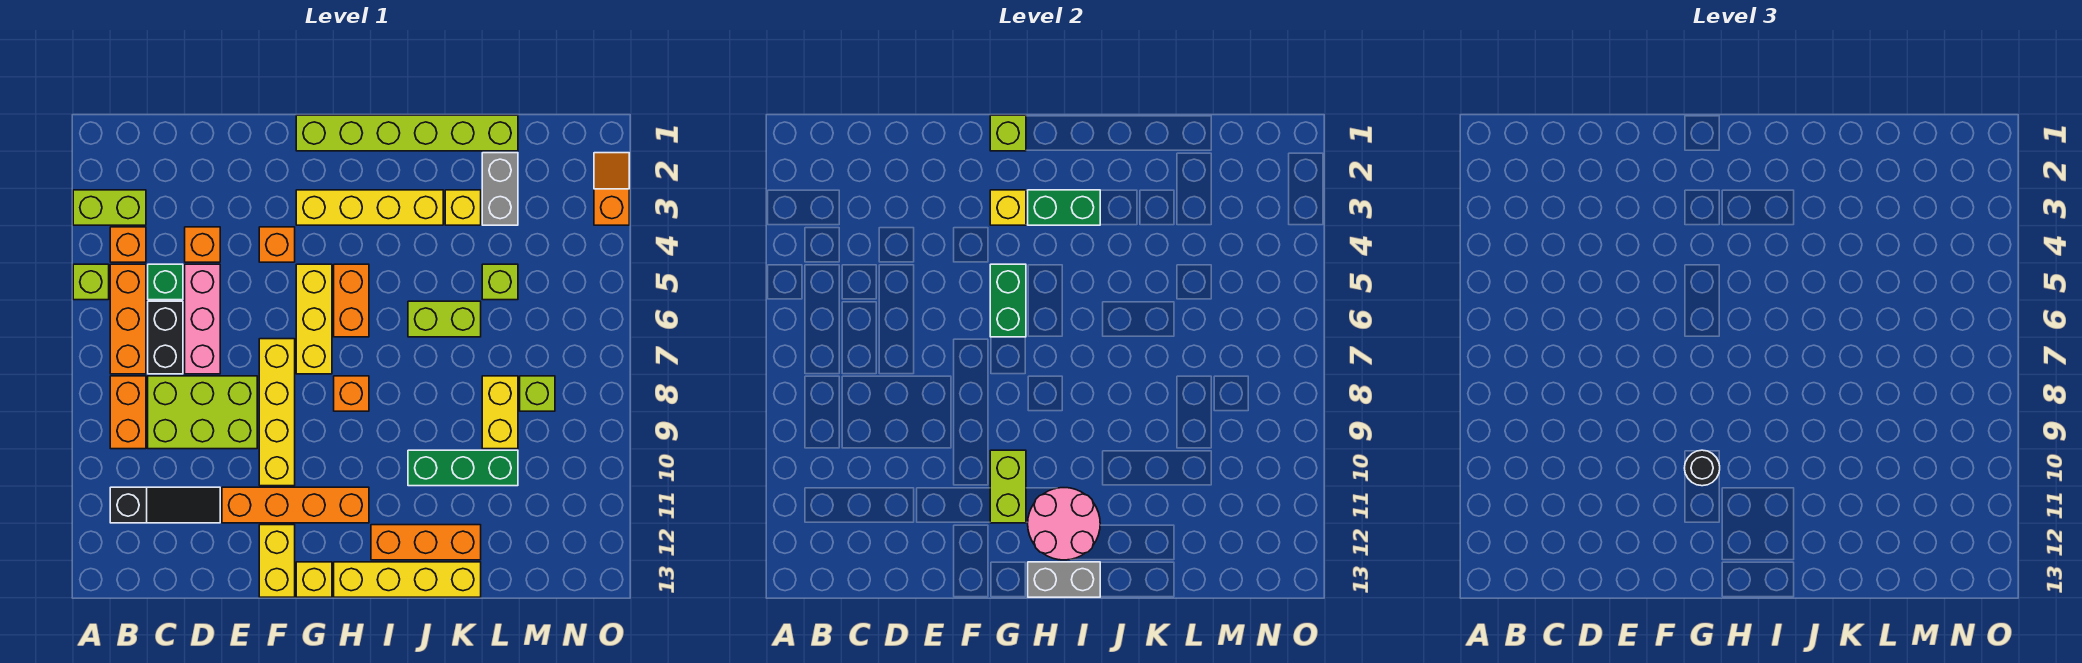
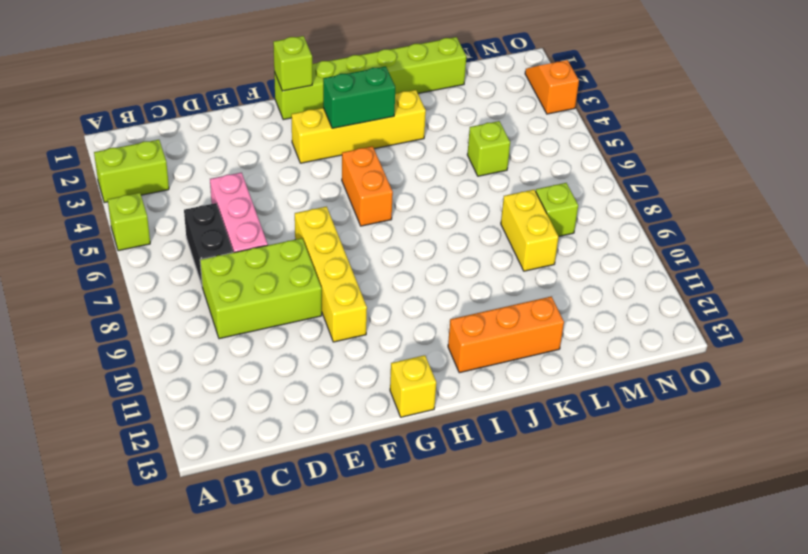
none -> orange 1x1 brick [110,227,146,262]
none -> orange 1x3 brick [110,264,146,374]
none -> orange 1x2 brick [110,376,146,449]
none -> black 1x3 slope [110,487,220,523]

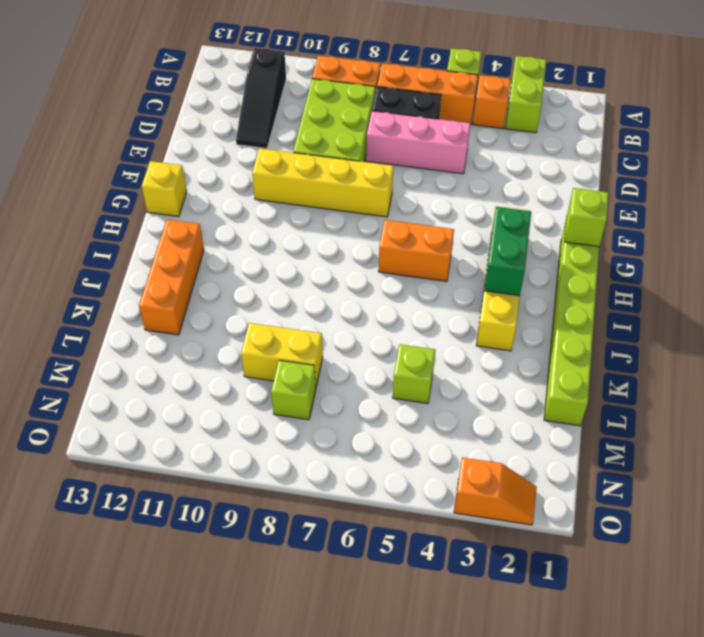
none -> green 1x1 brick [148,264,183,300]
none -> orange 1x1 brick [185,227,220,262]
none -> orange 1x4 brick [222,487,369,523]
none -> orange 1x1 brick [259,227,295,262]

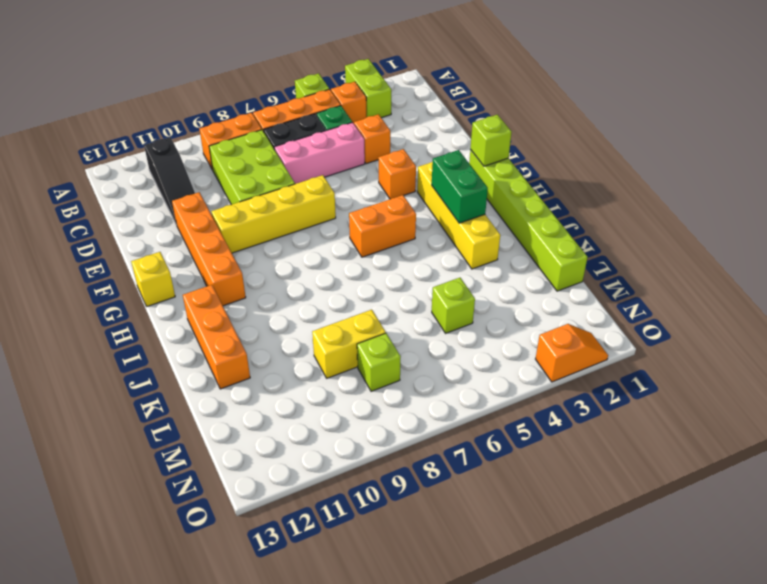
none -> yellow 1x2 brick [259,525,295,597]
none -> yellow 1x3 brick [296,264,332,374]
none -> orange 1x1 brick [334,376,369,411]
none -> yellow 1x4 brick [334,562,481,597]

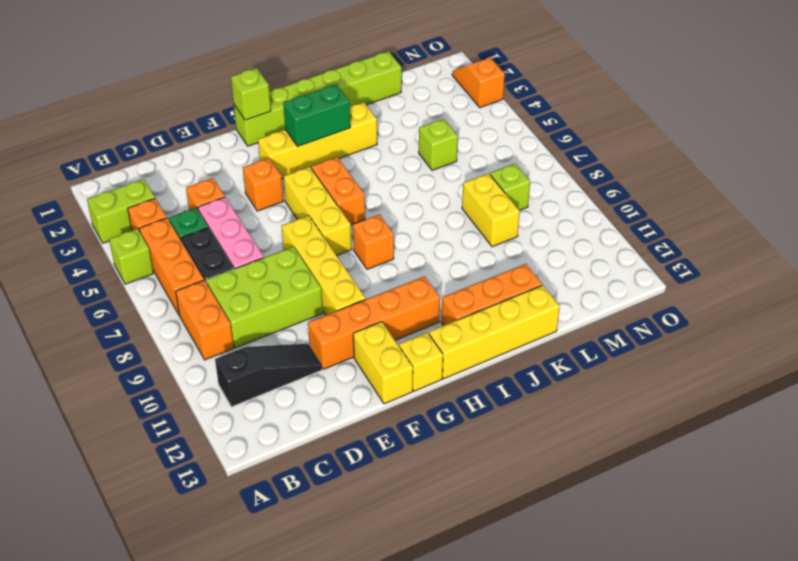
none -> lime 1x2 brick [408,301,481,337]
none -> green 1x3 brick [408,450,518,486]
none -> yellow 1x1 brick [445,190,481,225]
none -> grey 1x2 brick [482,153,518,225]

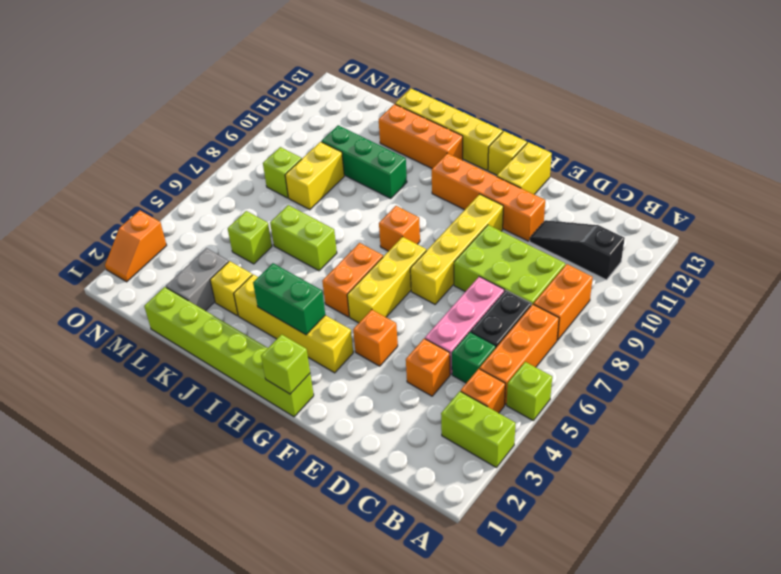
none -> yellow 1x1 brick [990,190,1026,225]
none -> green 1x2 brick [990,264,1026,337]
none -> lime 1x2 brick [990,450,1026,523]
none -> pink 2x2 round brick [1028,488,1100,560]

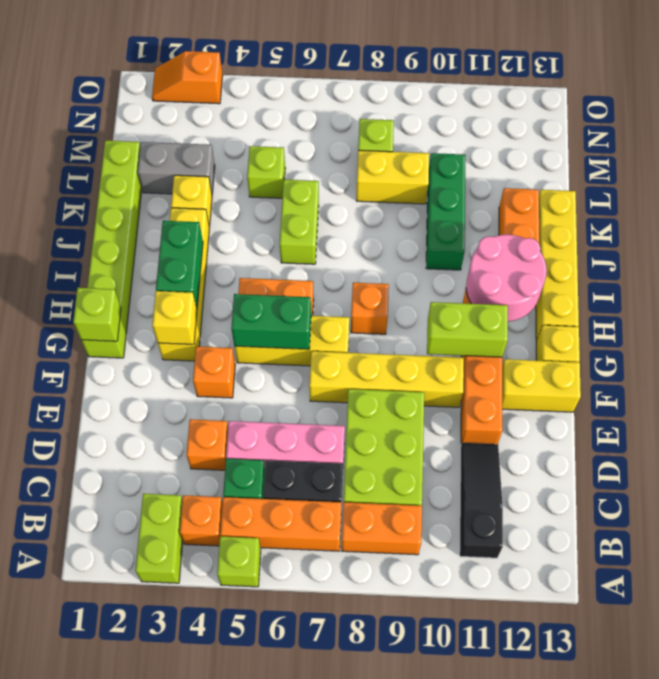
none -> grey 1x2 brick [1028,562,1100,597]
none -> black 1x1 round brick [1685,450,1720,486]

